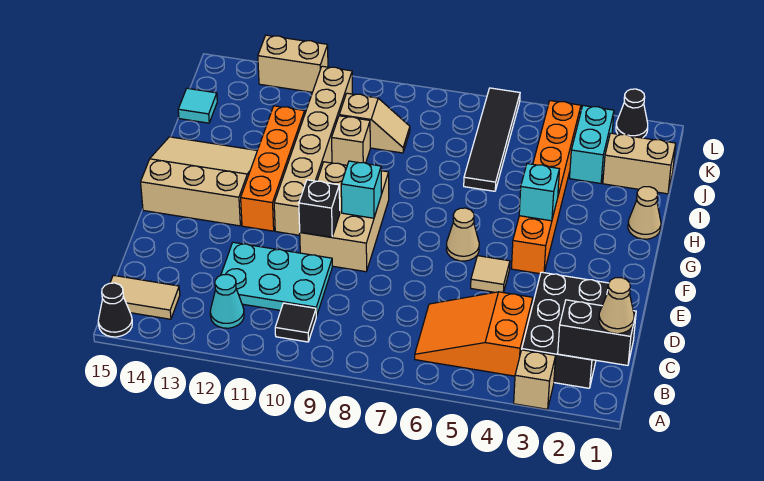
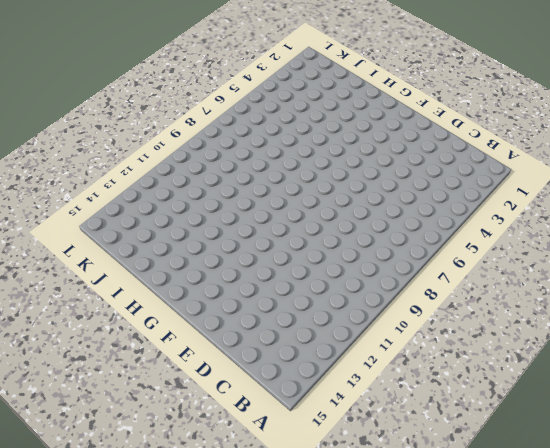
none -> tan 1x1 brick [514,350,556,409]
none -> black 1x1 cone [98,283,132,337]
none -> black 2x3 brick [522,272,608,388]

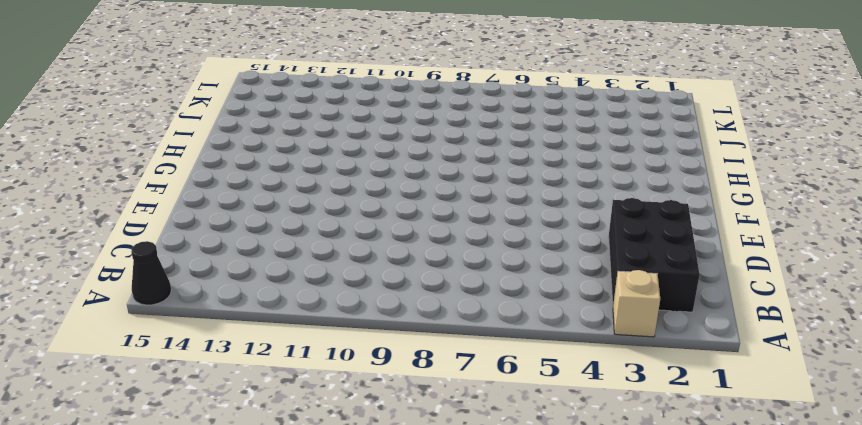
none -> orange 2x3 slope [415,292,533,376]
none -> black 1x1 tile [275,303,316,342]
none -> cyan 1x1 cone [210,275,244,328]

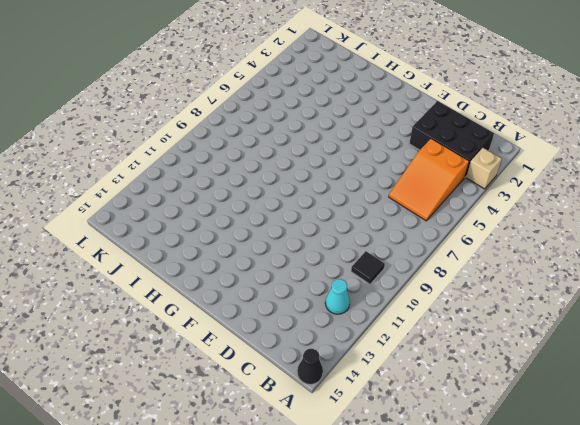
none -> tan 1x2 tile [110,275,180,319]
none -> cyan 2x3 plate [221,242,332,316]
none -> tan 1x1 tile [471,256,510,292]

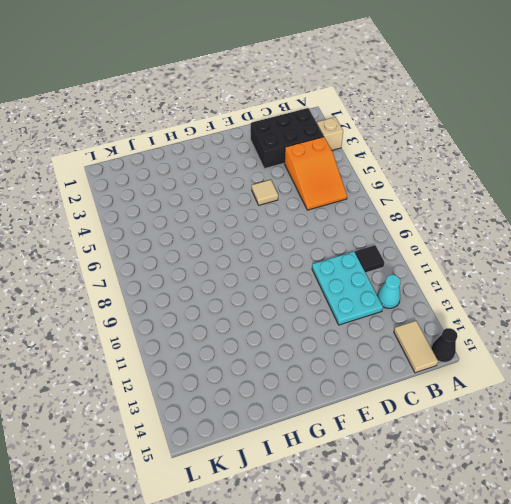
none -> tan 2x3 brick [300,162,389,272]
none -> orange 1x6 brick [511,101,581,274]
none -> tan 1x1 cone [446,208,479,261]

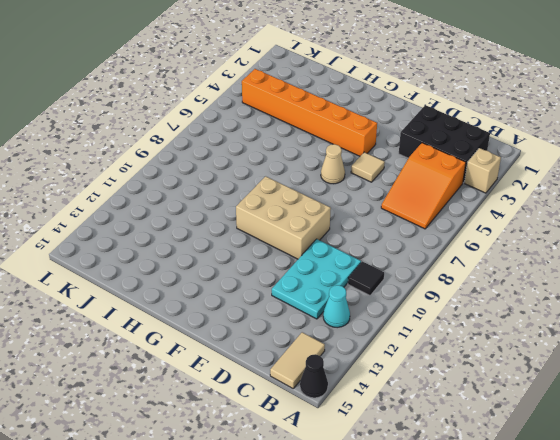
none -> tan 1x6 brick [274,66,352,235]
none -> orange 1x4 brick [241,106,305,231]
none -> tan 3x3 slope [141,137,257,226]

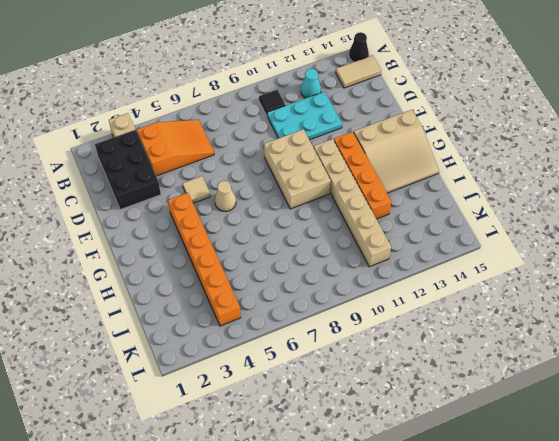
none -> tan 1x1 cone [628,187,661,239]
none -> black 1x4 tile [464,88,520,191]
none -> tan 1x1 brick [332,116,370,165]

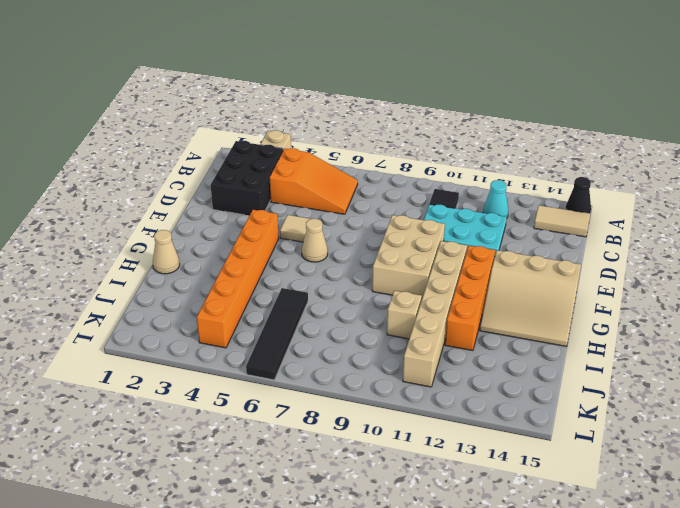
none -> tan 1x2 brick [603,133,676,194]
none -> cyan 1x2 brick [570,106,614,183]
none -> tan 1x2 slope [339,93,410,153]

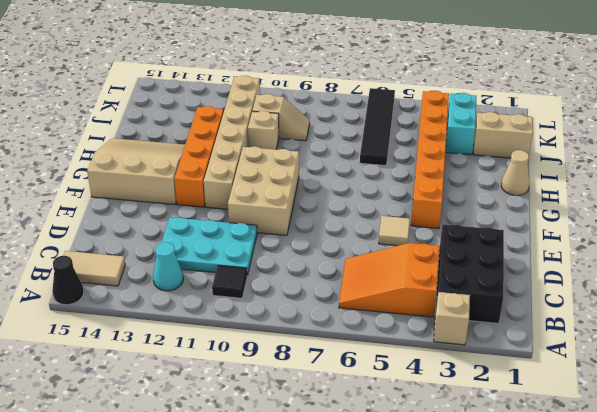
none -> tan 1x1 cone [446,208,479,261]
none -> cyan 1x1 tile [178,88,217,123]
none -> black 1x1 cone [616,89,648,138]

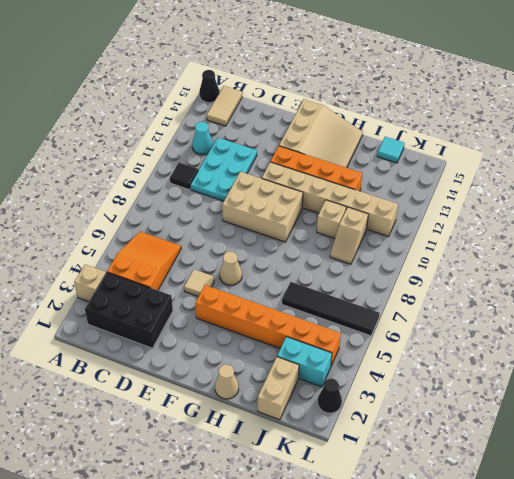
none -> tan 1x2 brick [258,35,328,92]
none -> black 1x2 brick [558,300,636,366]
none -> black 1x1 brick [299,180,340,237]

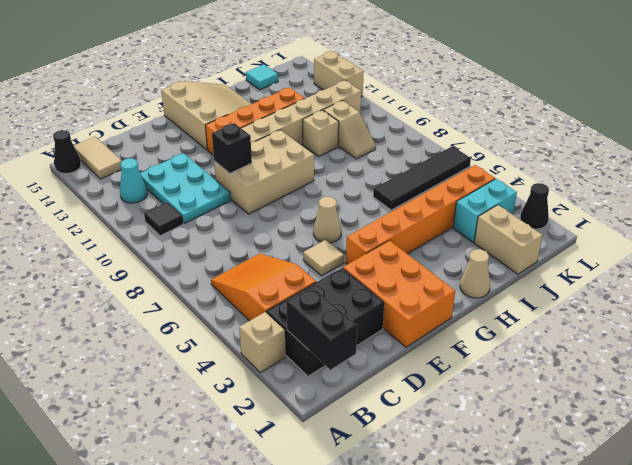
orange 2x3 brick [343,240,455,347] -> none
none -> cyan 1x1 brick [341,161,381,218]
none -> cyan 1x1 brick [519,164,559,221]
none -> tan 1x1 cone [599,278,634,334]

